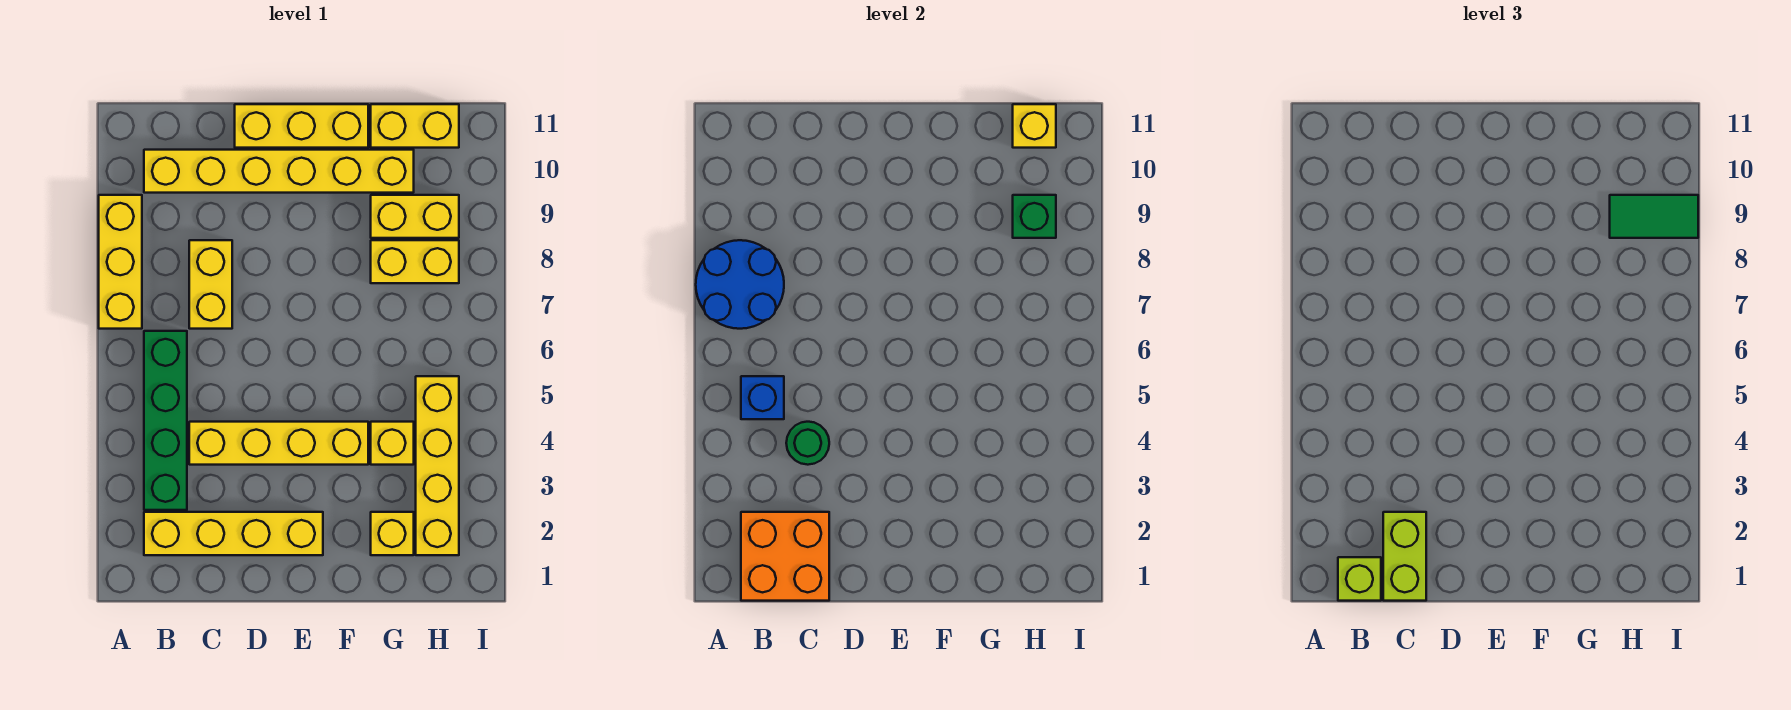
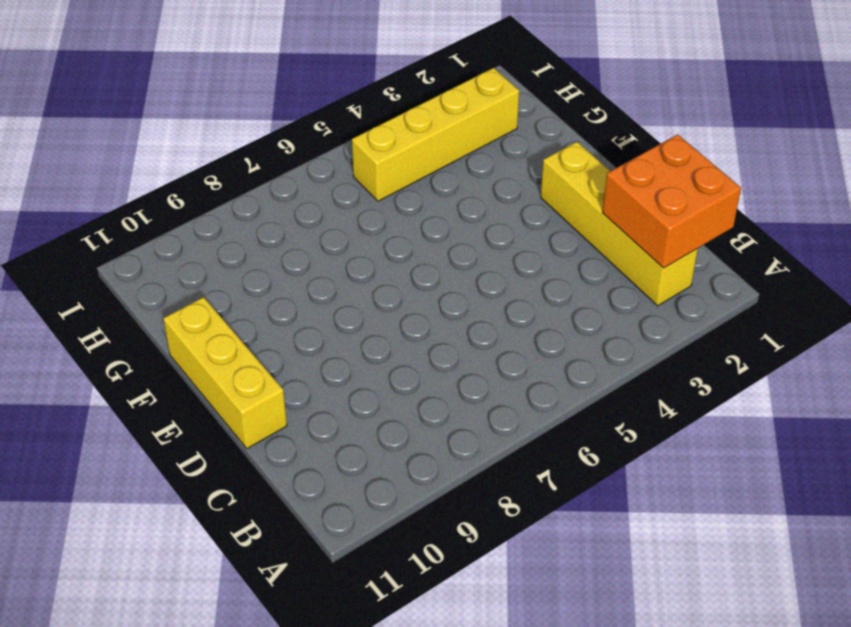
none -> yellow 1x3 brick [99,195,142,329]
none -> green 1x4 brick [144,331,187,510]
none -> yellow 1x6 brick [144,150,414,193]

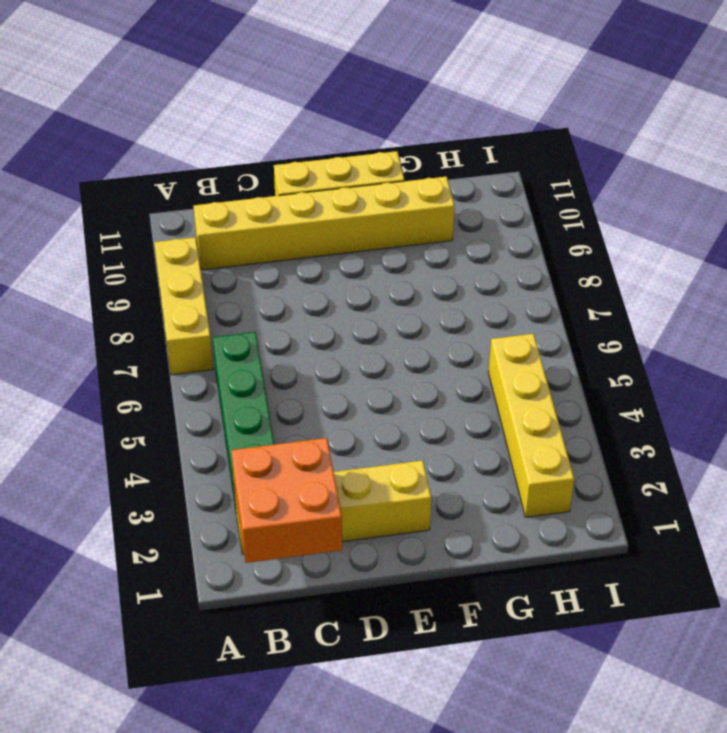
none -> yellow 1x4 brick [189,422,368,465]
none -> yellow 1x2 brick [189,240,232,329]
none -> yellow 1x1 brick [371,512,414,555]

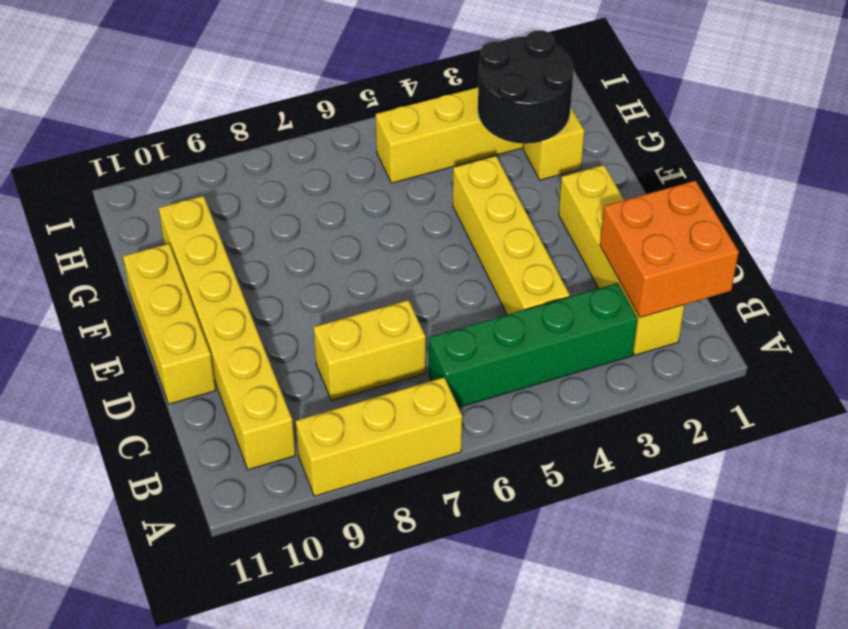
black 2x2 round brick [478,30,573,144] -> none
none -> yellow 1x1 brick [371,422,414,465]
none -> yellow 1x2 brick [371,240,459,283]
none -> yellow 1x2 brick [371,195,459,238]

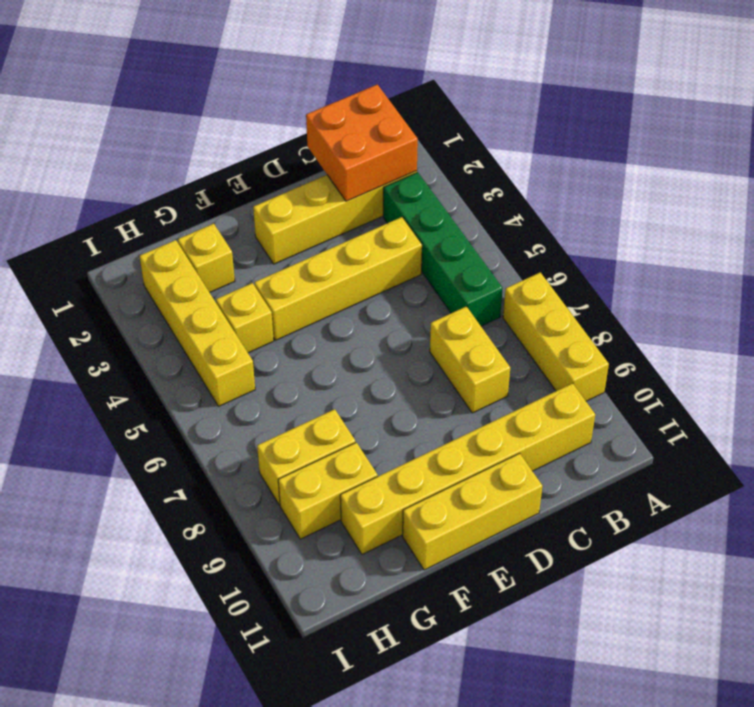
none -> yellow 1x2 brick [371,104,459,148]
none -> blue 2x2 round brick [696,240,784,329]
none -> blue 1x1 brick [741,376,784,419]

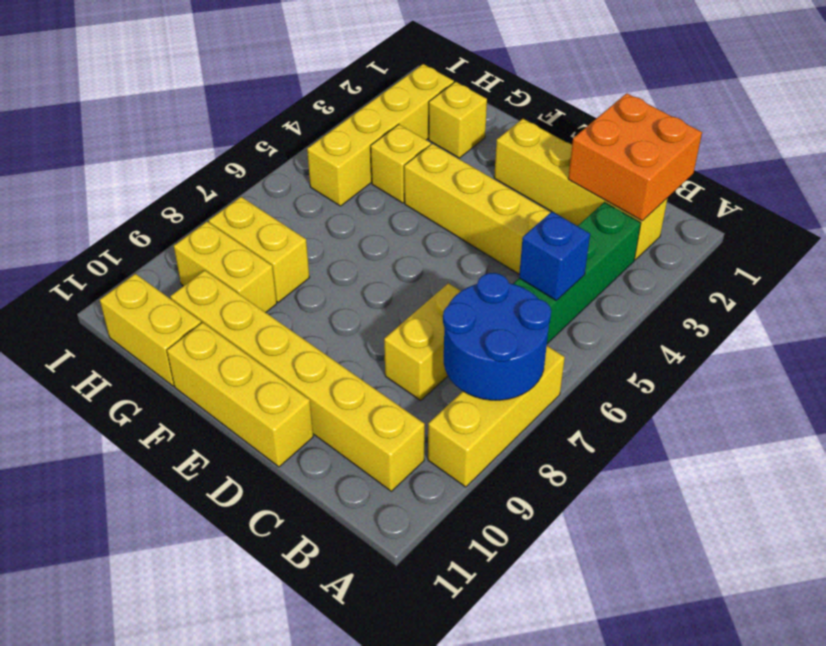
none -> green 1x1 round brick [786,422,829,465]
none -> green 1x1 brick [1013,195,1056,238]
none -> yellow 1x1 brick [1013,104,1056,148]

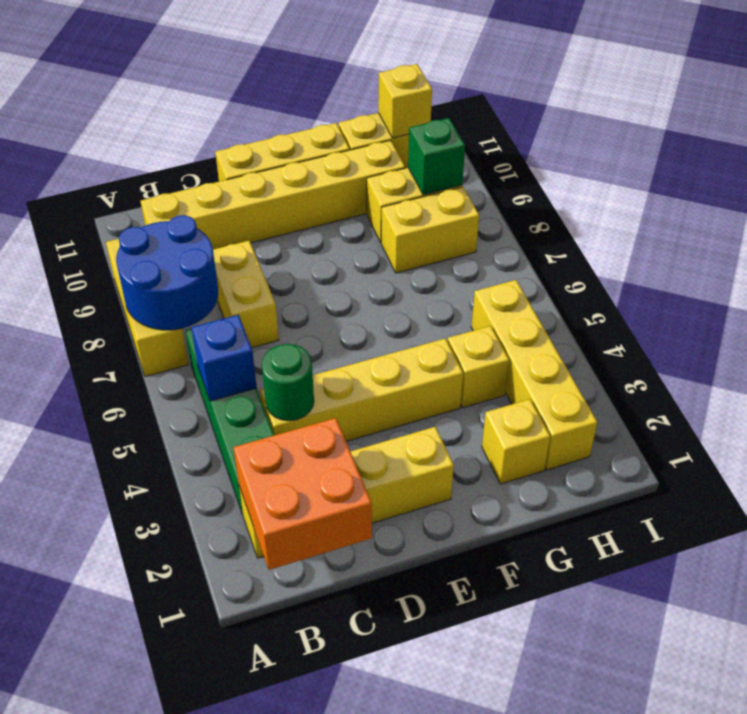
none -> lime 1x1 brick [1338,557,1381,601]
none -> lime 1x2 brick [1383,512,1426,601]
none -> green 1x2 tile [1610,195,1698,238]

